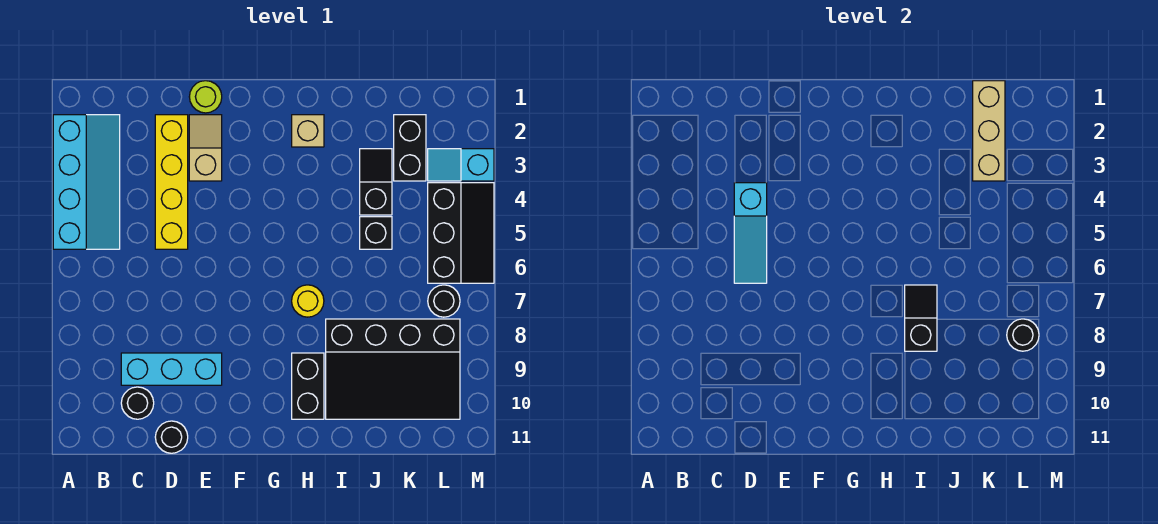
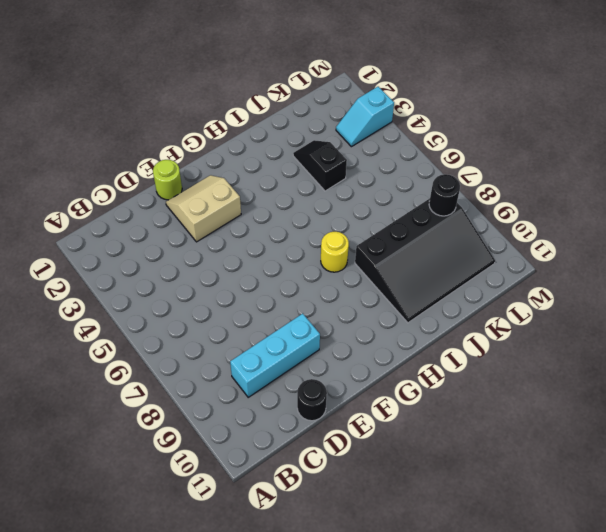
tan 2x2 slope [166,175,241,242] -> tan 1x2 slope [189,115,222,181]
none -> cyan 2x4 slope [53,115,120,249]
none -> black 1x1 round brick [121,387,154,419]
none -> yellow 1x4 brick [155,115,188,249]

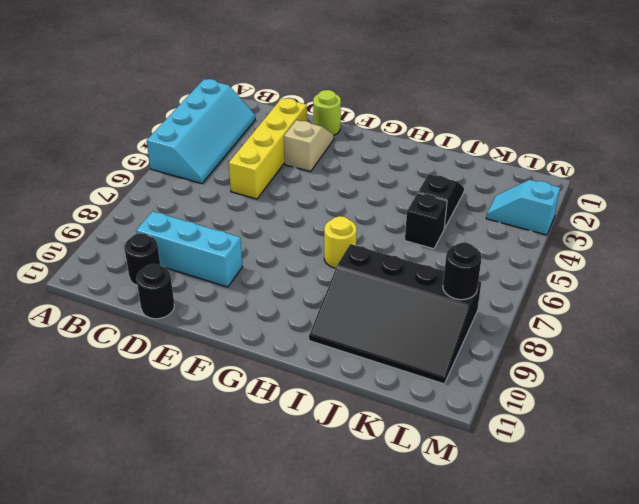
none -> tan 1x1 brick [292,115,324,147]
none -> black 1x2 brick [292,353,324,419]
none -> black 1x2 brick [394,115,426,181]

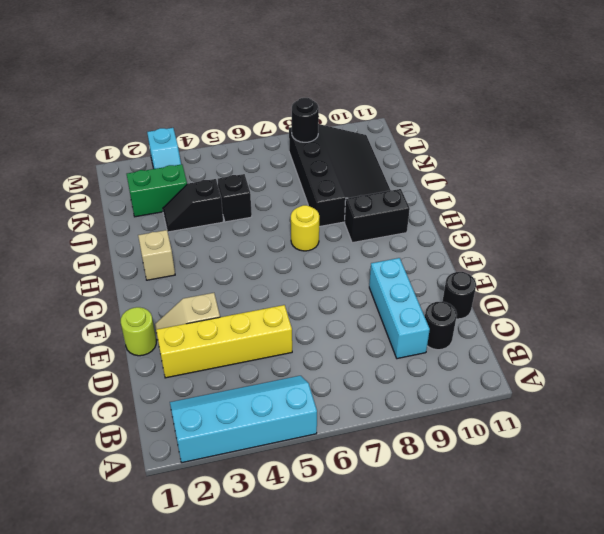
green 1x2 brick [127,164,187,217] -> black 1x2 brick [394,115,426,181]
none -> black 2x3 slope [428,183,494,283]
none -> black 1x1 round brick [428,285,460,317]
none -> cyan 1x3 slope [734,183,767,283]

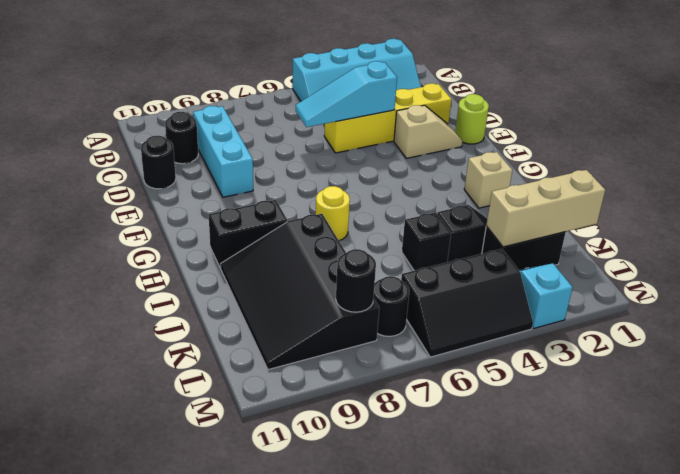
none -> black 1x2 slope [905,285,937,351]

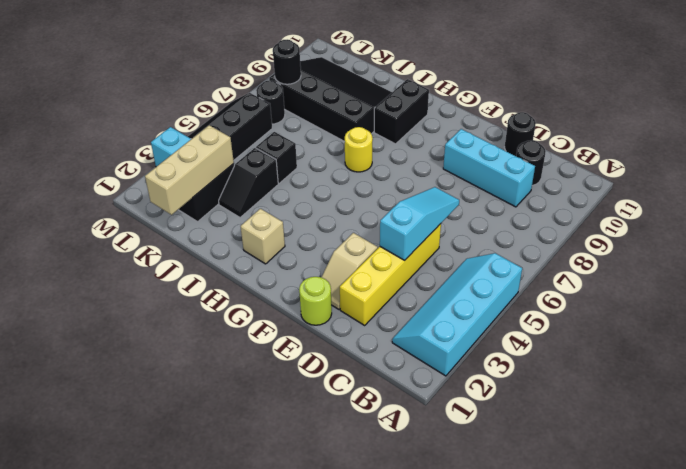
none -> black 1x2 slope [905,285,937,351]

